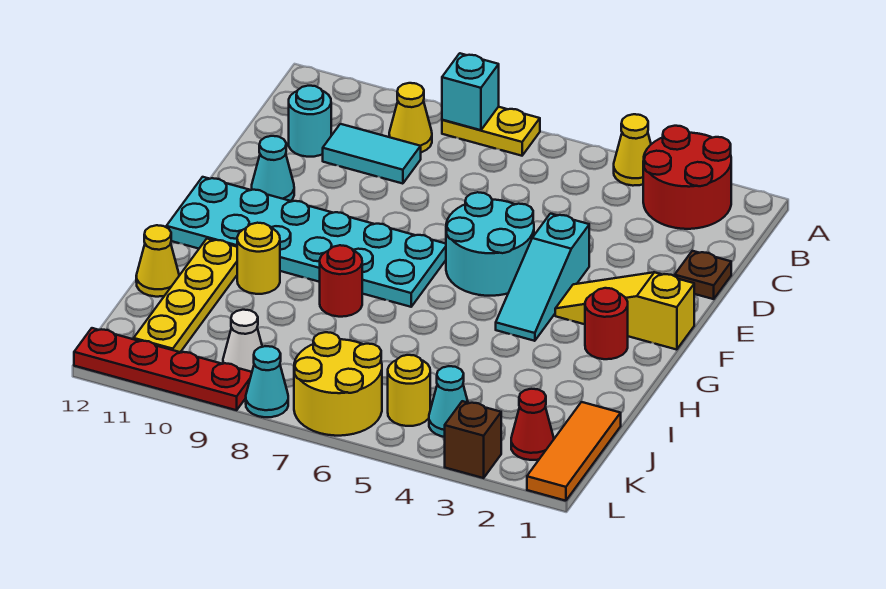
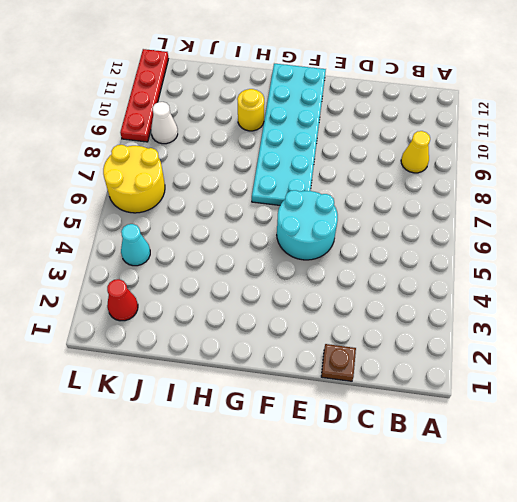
none -> red 2x2 round brick [643,126,731,229]
none -> yellow 1x1 cone [614,114,651,186]
none -> yellow 1x2 plate [442,107,540,156]

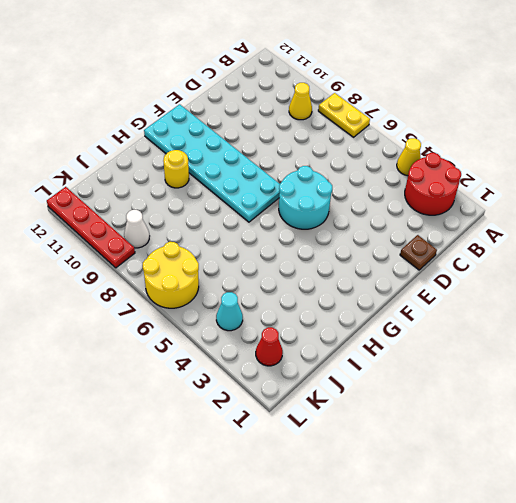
none -> cyan 1x2 tile [323,124,421,184]
none -> cyan 1x1 round brick [289,86,331,157]
none -> cyan 1x3 slope [496,214,589,341]

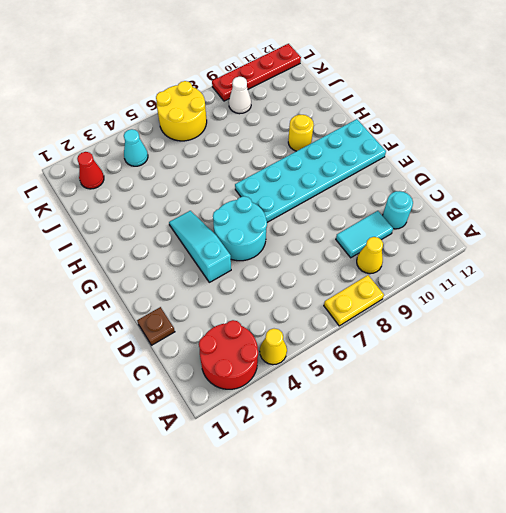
none -> cyan 1x1 cone [252,136,294,201]
none -> yellow 1x3 slope [555,272,694,350]
none -> red 1x1 round brick [585,288,628,359]

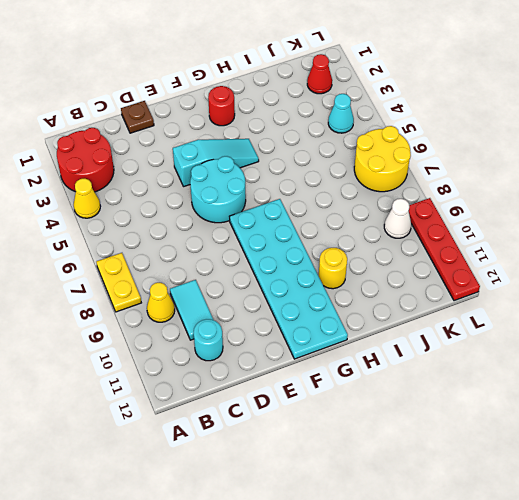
none -> cyan 1x1 cone [252,136,294,201]
none -> yellow 1x3 slope [555,272,694,350]
none -> red 1x1 round brick [320,245,362,317]

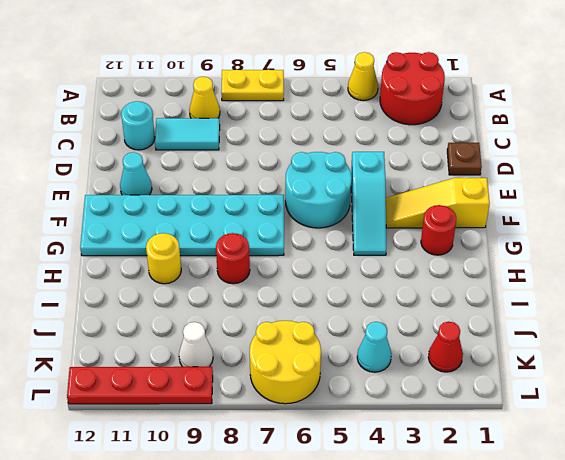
none -> yellow 1x4 plate [134,239,237,352]
none -> yellow 1x1 cone [136,225,179,297]
none -> orange 1x3 tile [527,402,621,501]

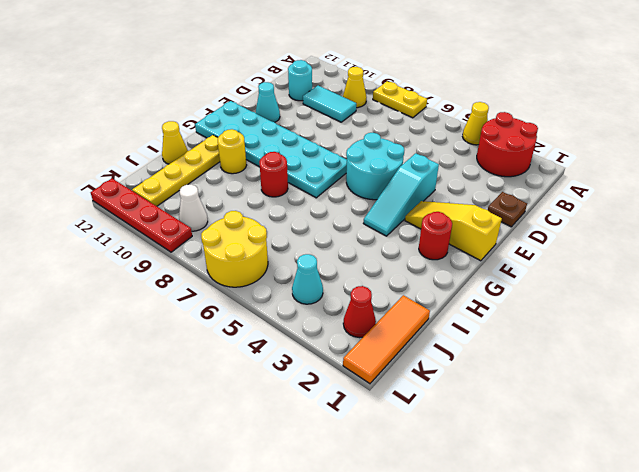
none -> yellow 1x1 round brick [388,355,430,426]
none -> brown 1x1 brick [445,401,501,478]
none -> cyan 1x1 cone [246,346,288,417]

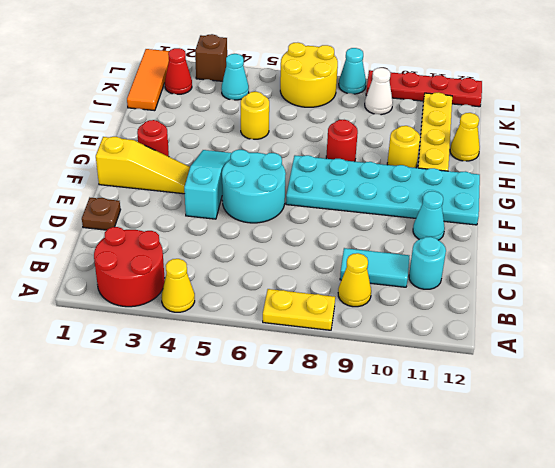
yellow 1x1 round brick [241,92,269,139] -> yellow 1x1 round brick moved to [388,355,430,426]
none -> cyan 1x1 brick [442,53,499,130]

